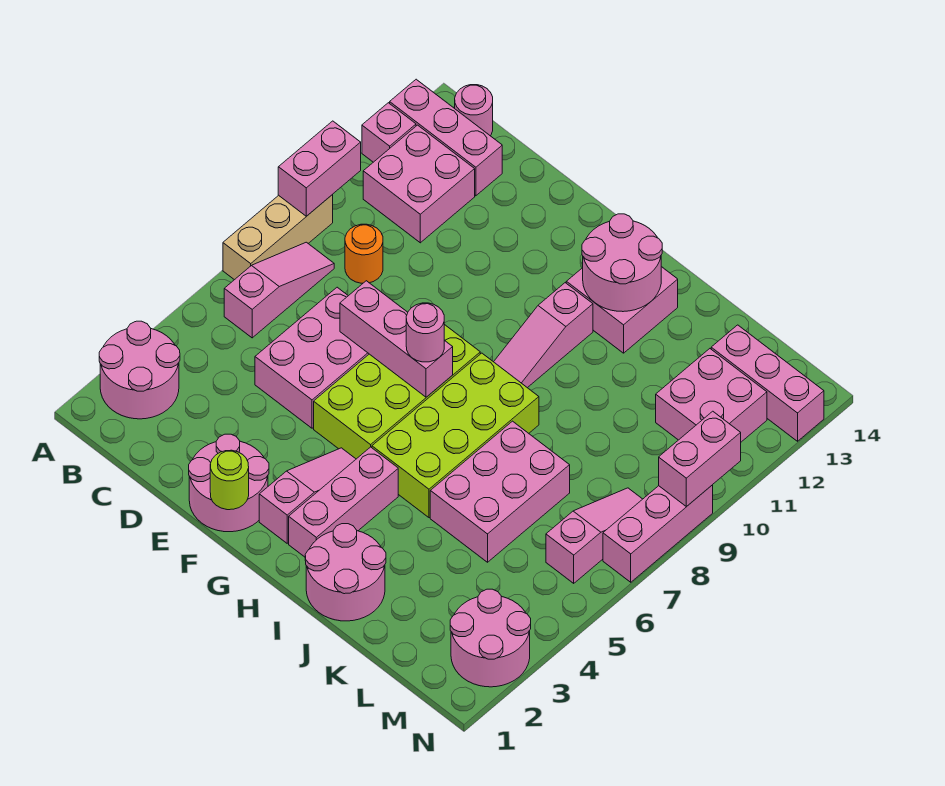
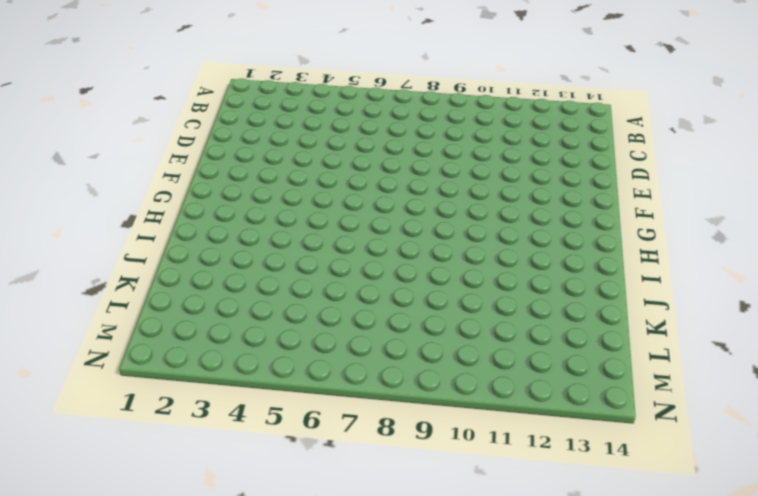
none -> pink 2x2 round brick [99,321,180,419]
none -> tan 1x3 brick [223,195,333,280]
none -> pink 1x1 brick [362,103,416,162]

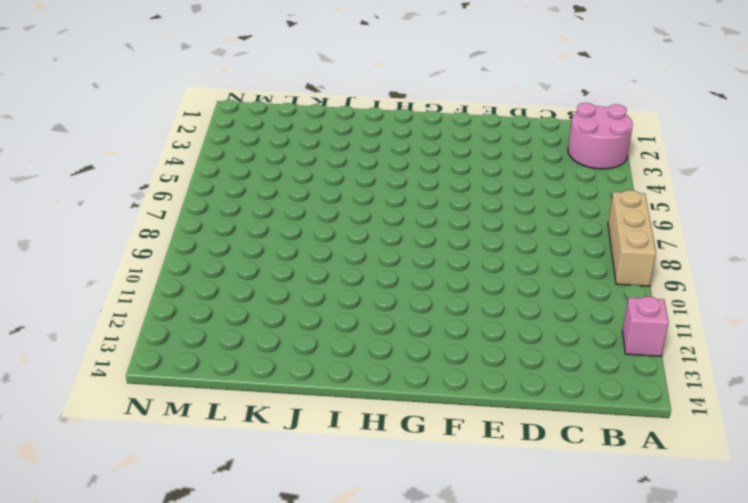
none -> pink 1x3 brick [390,79,502,196]
none -> pink 1x3 slope [224,242,334,338]
none -> pink 2x2 brick [363,125,475,243]

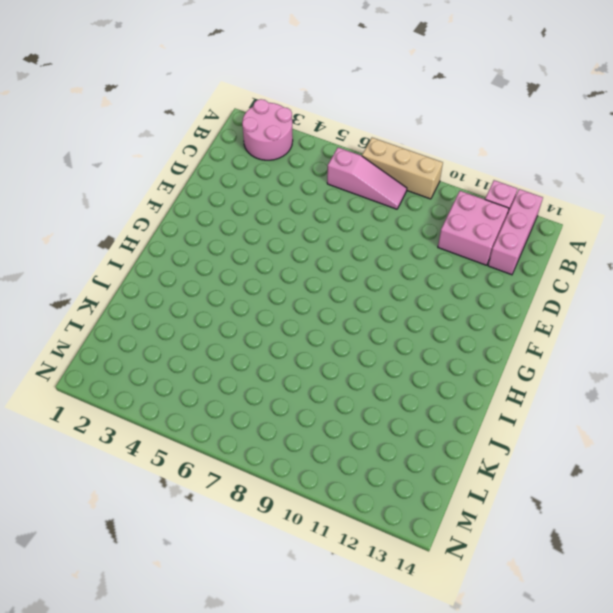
none -> pink 1x1 round brick [455,85,493,136]
none -> orange 1x1 round brick [345,224,383,283]
none -> pink 2x3 brick [255,287,369,428]

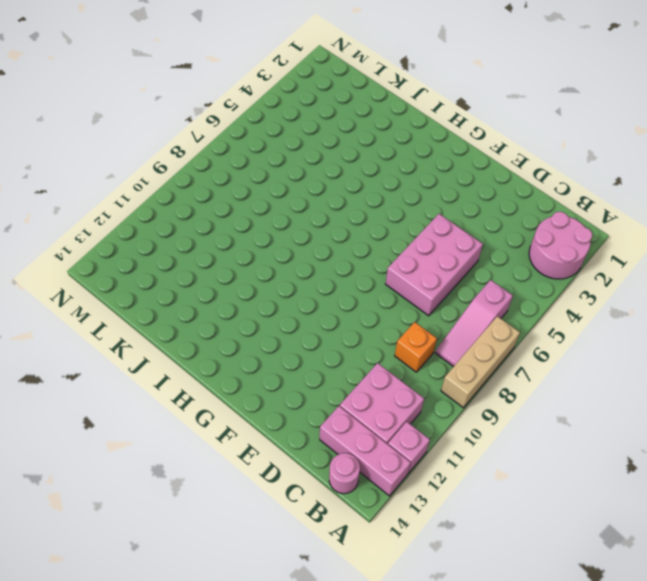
orange 1x1 brick [395,322,437,372] -> orange 1x1 round brick [345,224,383,283]
none -> pink 2x2 round brick [189,434,269,532]
none -> lime 2x4 brick [314,324,480,459]
none -> pink 1x3 slope [259,448,356,543]

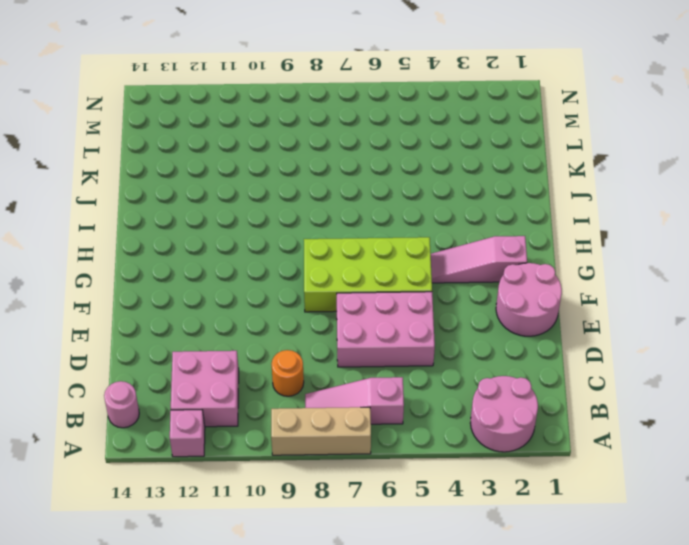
none -> pink 1x3 brick [390,79,502,196]
none -> pink 1x3 brick [289,447,398,557]
none -> lime 2x4 brick [372,353,539,518]

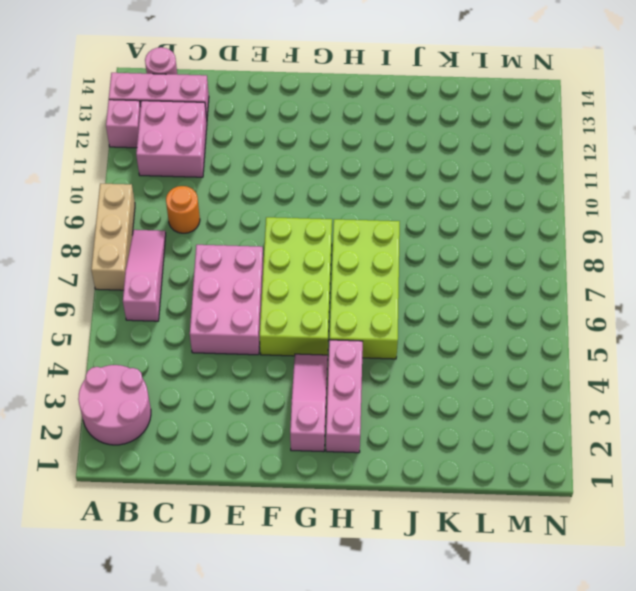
none -> pink 2x2 round brick [189,434,269,532]
none -> pink 1x3 slope [494,283,593,388]
none -> pink 2x2 brick [566,267,678,353]

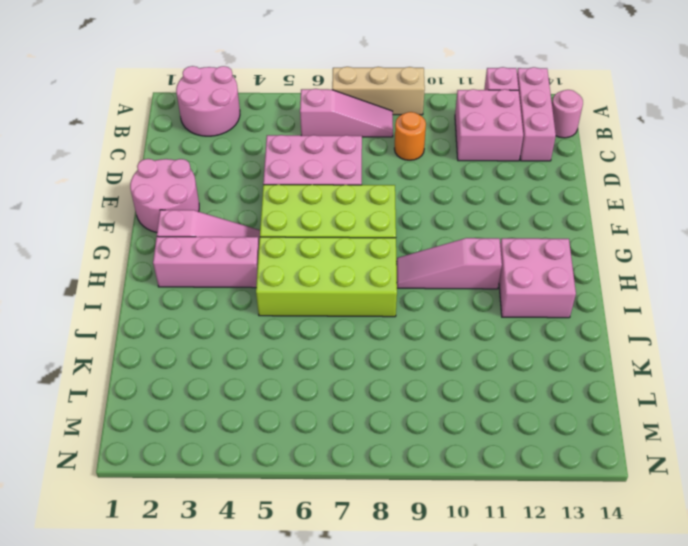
none -> pink 2x2 round brick [305,524,386,621]
none -> pink 2x3 brick [430,421,570,562]
none -> pink 2x2 brick [656,349,767,442]

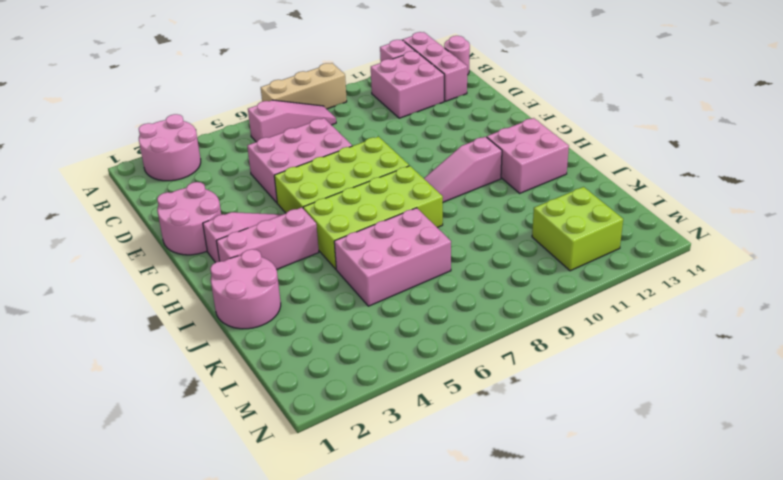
lime 2x2 brick [532,187,623,271] -> pink 2x2 brick [656,349,767,442]
none -> orange 1x1 round brick [345,224,383,283]
none -> pink 1x3 brick [711,325,824,441]
none -> pink 2x2 round brick [450,589,531,687]

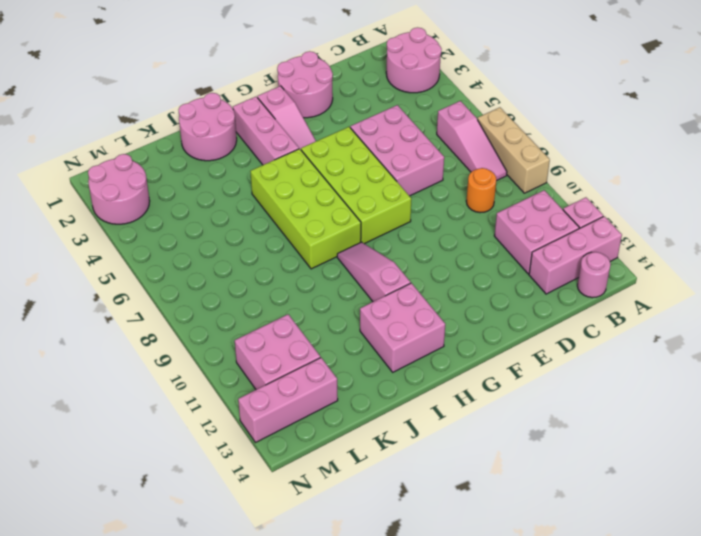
none -> pink 2x3 brick [430,421,570,562]
none -> pink 1x3 slope [546,488,642,583]
none -> pink 1x3 brick [603,485,713,582]

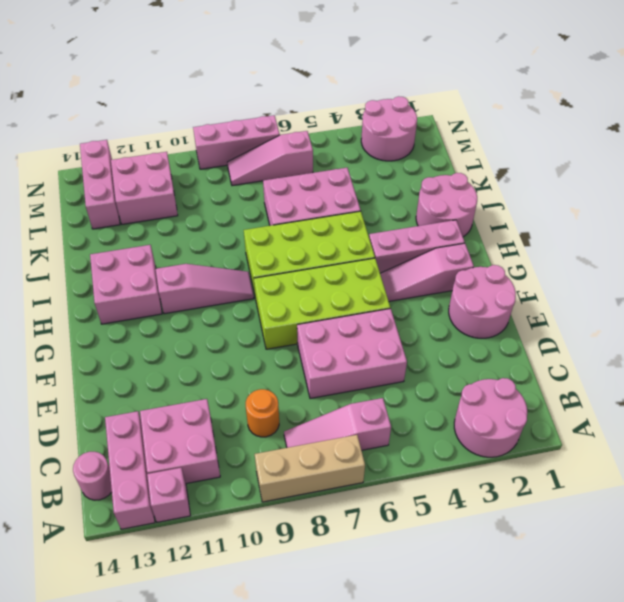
none -> pink 1x2 brick [278,121,361,216]
none -> pink 1x3 brick [340,281,453,397]
none -> lime 1x1 round brick [210,450,249,510]

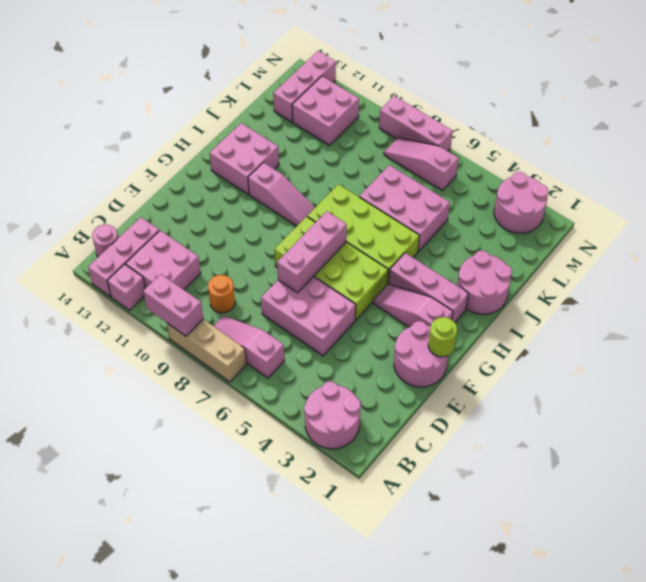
none -> pink 2x2 round brick [582,214,662,312]
none -> pink 1x2 brick [659,411,741,507]
none -> pink 1x1 round brick [406,303,444,362]

